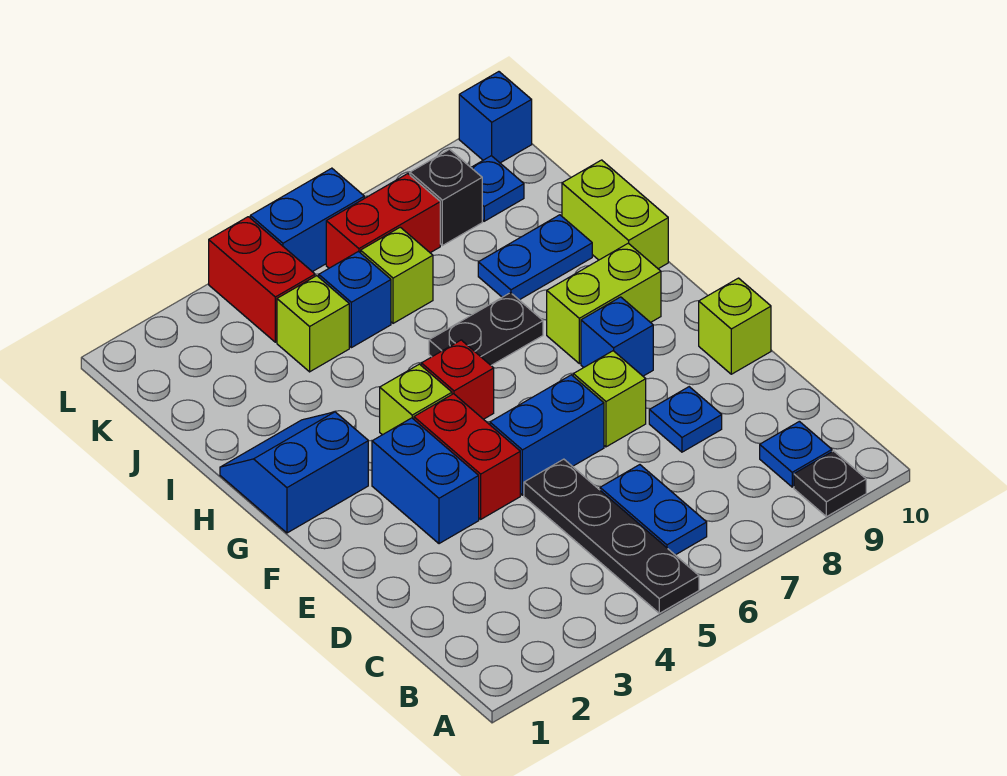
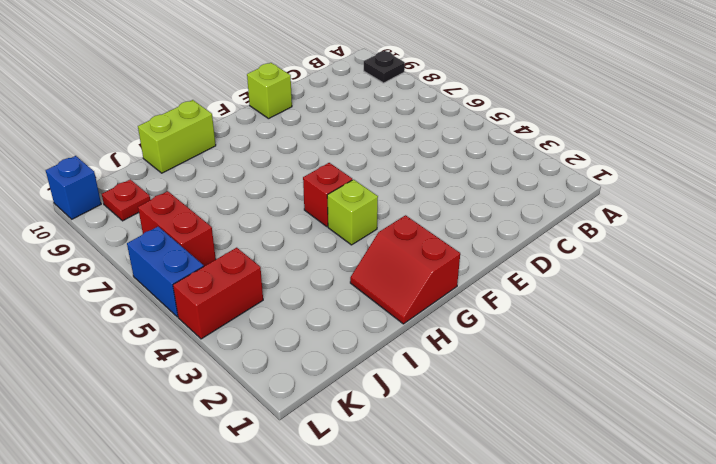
red 2x2 slope [350,215,460,324] -> blue 2x2 slope [220,412,368,533]
red 1x1 plate [102,179,150,221] -> blue 1x1 plate [471,156,524,221]
none -> black 1x4 plate [524,459,699,613]
none -> blue 1x2 plate [600,465,707,555]
none -> blue 1x1 plate [760,421,832,487]

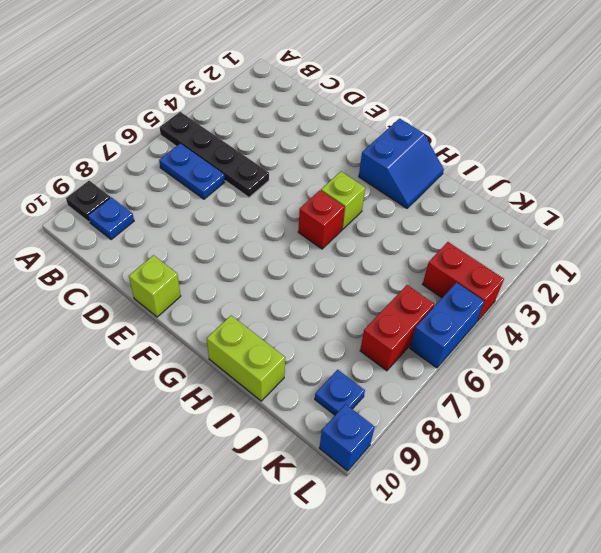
none -> blue 1x1 plate [649,387,722,452]
none -> blue 1x2 brick [372,418,479,544]
none -> red 1x2 brick [414,394,520,519]

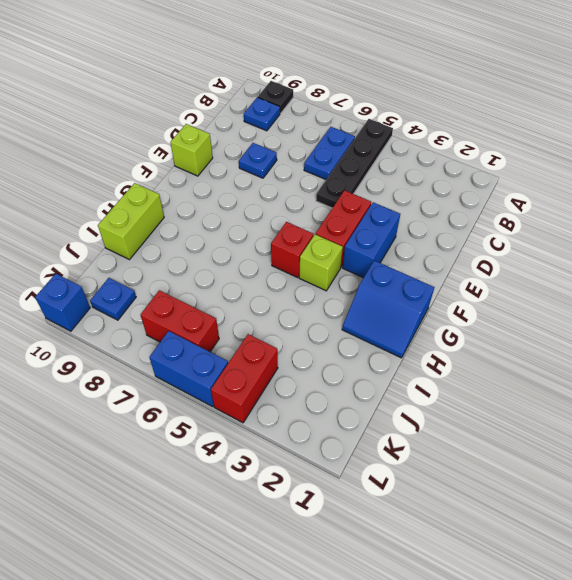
none -> blue 1x2 brick [490,375,604,495]
none -> lime 1x1 brick [573,351,646,447]
none -> blue 1x1 brick [581,297,653,376]

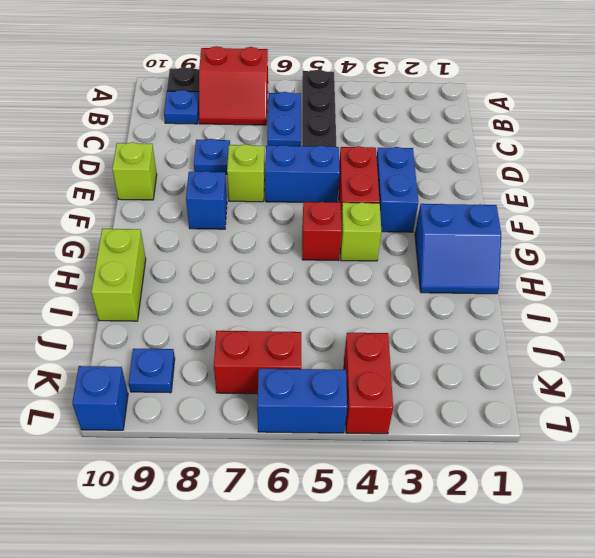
red 2x2 slope [199,46,268,125] -> none
none -> lime 1x2 brick [547,243,661,364]
none -> black 1x2 plate [429,293,543,365]
none -> blue 1x2 plate [478,215,592,300]

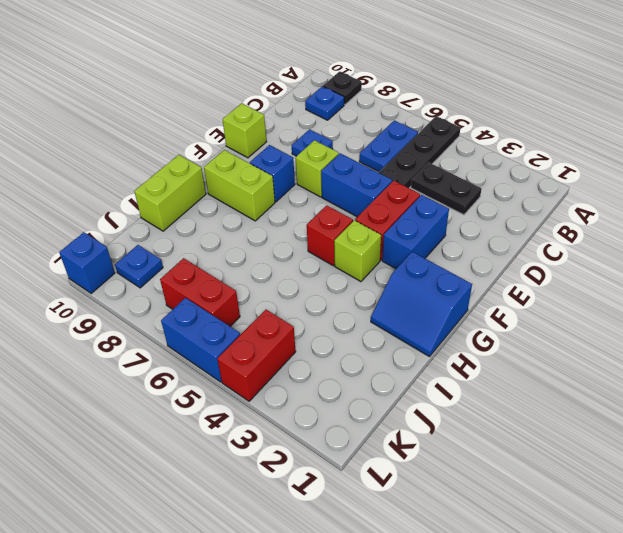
black 1x2 plate [411,162,482,215] -> black 1x2 plate moved to [429,293,543,365]
none -> blue 1x2 plate [478,215,592,300]
none -> lime 1x1 brick [277,276,349,372]
none -> blue 1x1 brick [319,252,391,348]

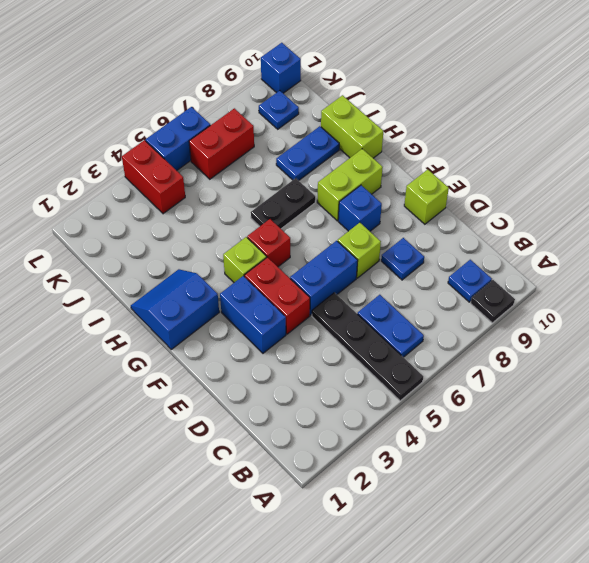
none -> lime 1x1 brick [277,276,349,372]
none -> blue 1x1 brick [319,252,391,348]
none -> lime 1x1 brick [361,227,433,323]

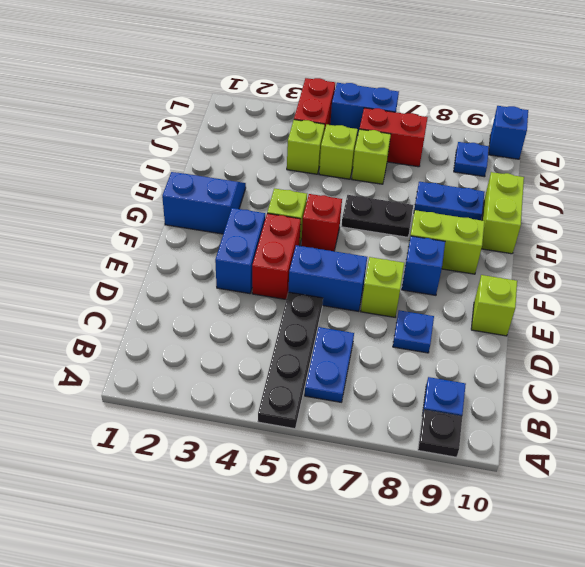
lime 1x1 brick [319,125,358,179] -> blue 1x1 brick [319,252,391,348]
none -> black 1x1 brick [410,149,482,246]

